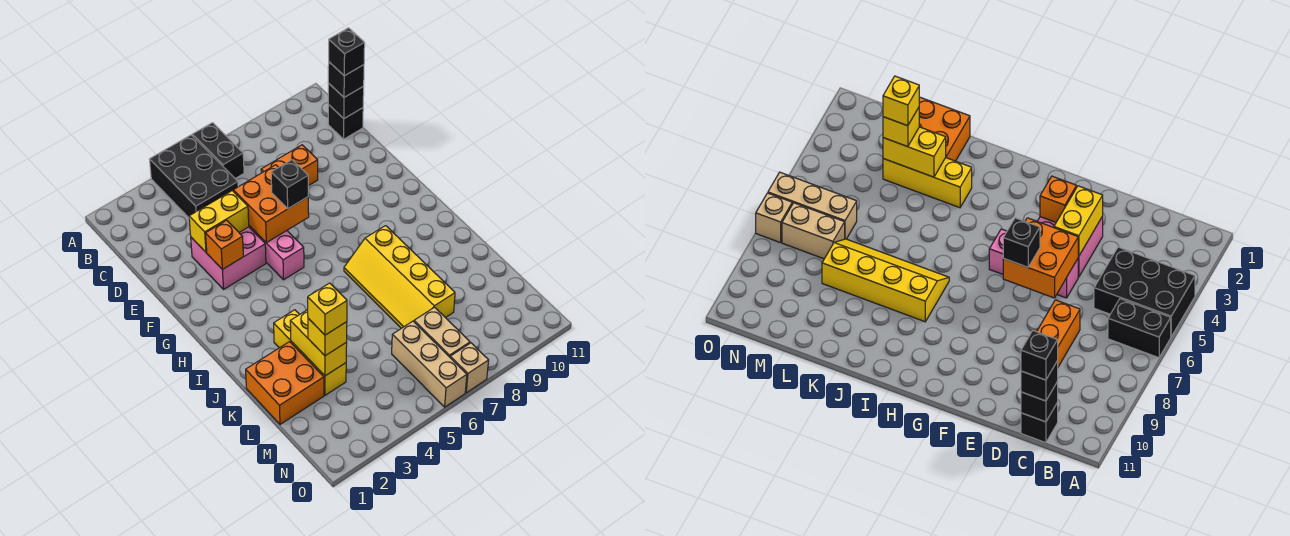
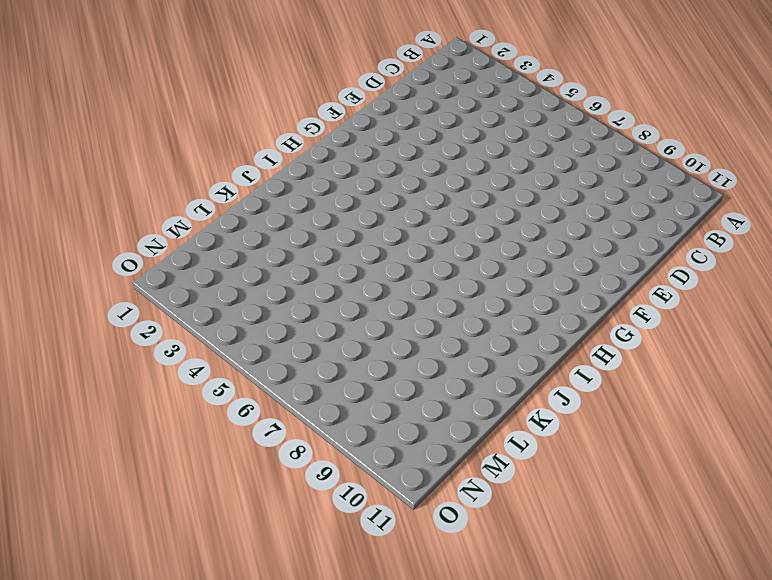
none -> black 2x3 brick [149,135,238,218]
none -> black 1x2 brick [192,123,244,179]
none -> black 1x1 brick [328,105,363,139]

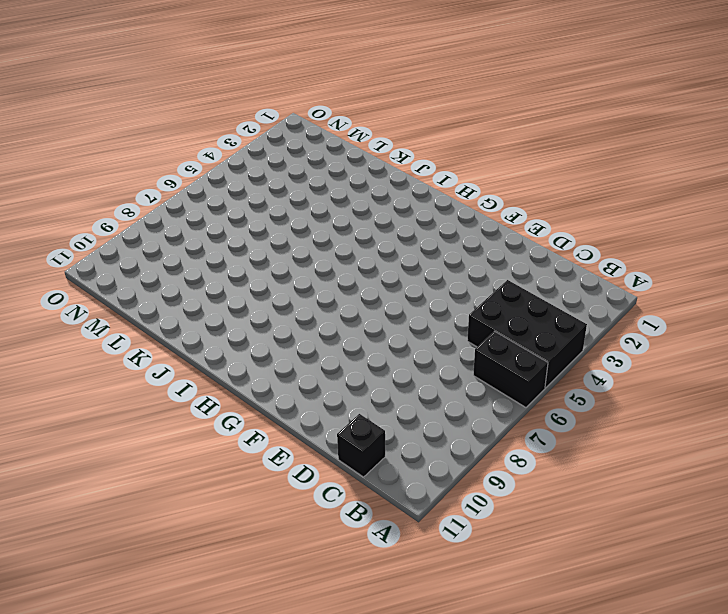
none -> orange 1x2 brick [261,145,318,186]
none -> pink 2x2 brick [191,227,266,289]
none -> pink 1x3 brick [249,226,304,280]

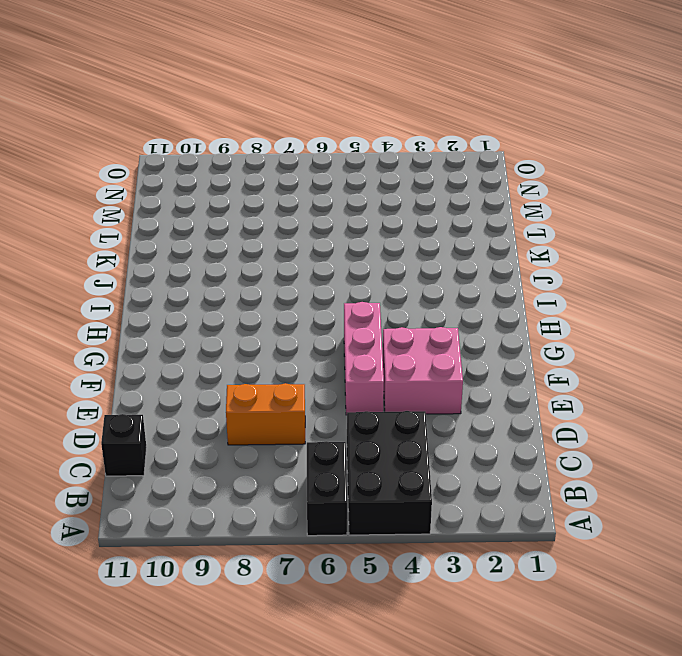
none -> yellow 2x4 slope [344,226,455,328]
none -> yellow 1x3 brick [274,310,346,395]
none -> orange 2x2 brick [246,342,324,424]

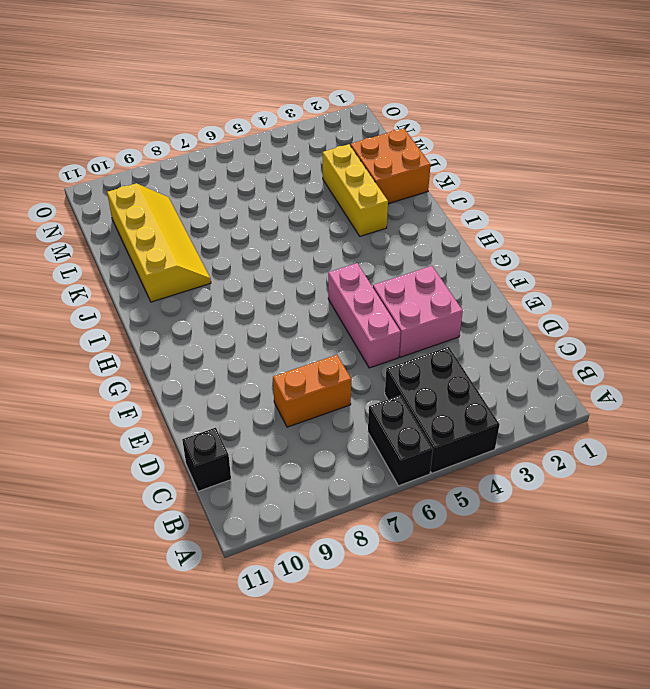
yellow 2x4 slope [107,183,211,302] -> yellow 2x4 slope moved to [344,226,455,328]
none -> tan 1x3 brick [392,321,467,407]
none -> tan 1x2 brick [414,307,470,357]
none -> tan 1x1 brick [450,343,489,393]

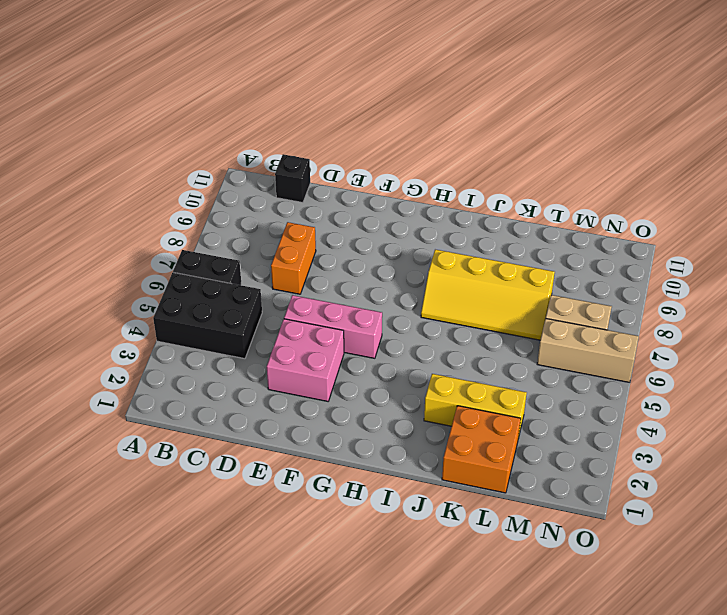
none -> tan 1x1 brick [450,343,489,393]
none -> black 1x1 brick [328,83,364,118]
none -> yellow 1x2 brick [189,191,249,252]

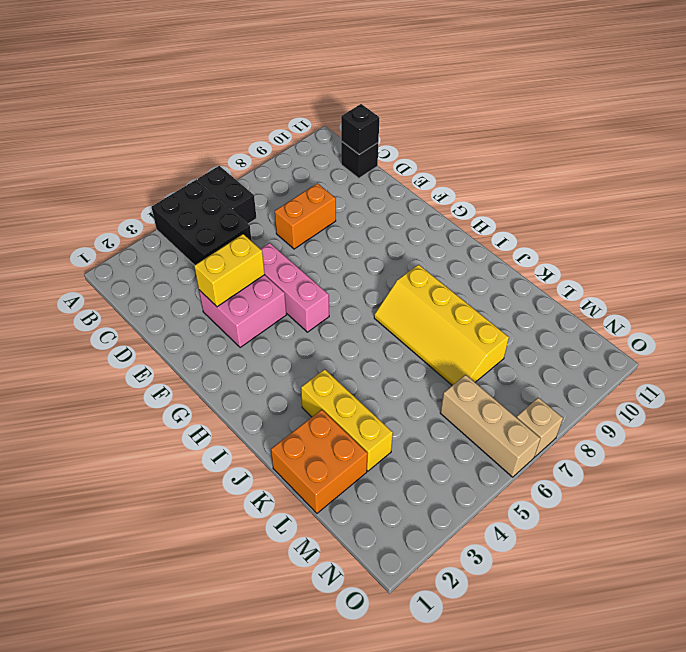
none -> tan 1x2 brick [414,307,470,357]
none -> orange 2x2 brick [233,165,309,243]
none -> orange 1x1 brick [206,220,243,269]

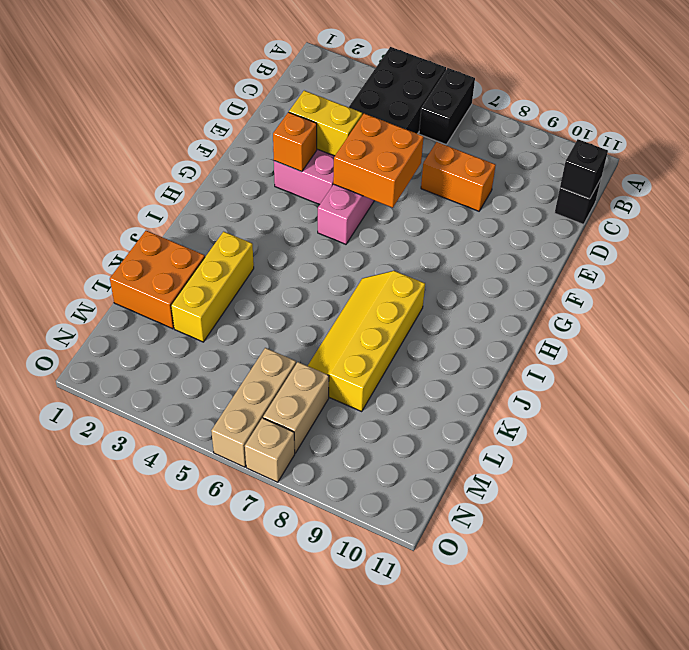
none -> yellow 1x2 brick [290,310,347,376]
none -> black 1x1 brick [328,62,364,97]
none -> black 1x1 brick [271,160,308,208]

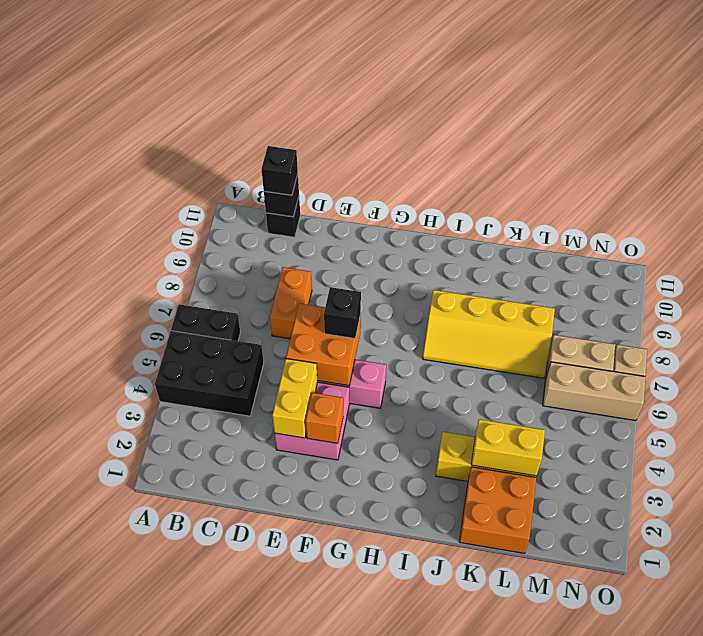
none -> yellow 1x1 brick [308,318,347,356]
none -> black 1x1 brick [329,28,365,76]
none -> yellow 1x1 brick [308,283,347,335]

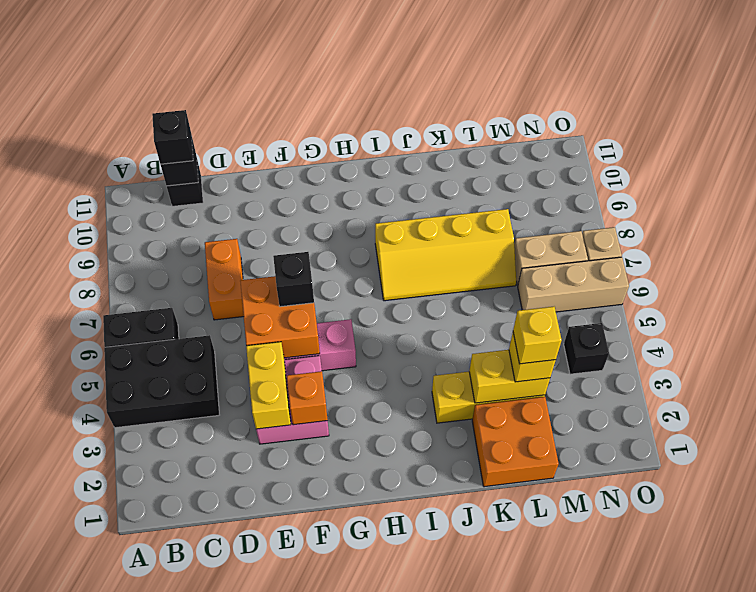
black 1x1 brick [564,323,609,374] -> black 1x1 brick moved to [329,28,365,76]

